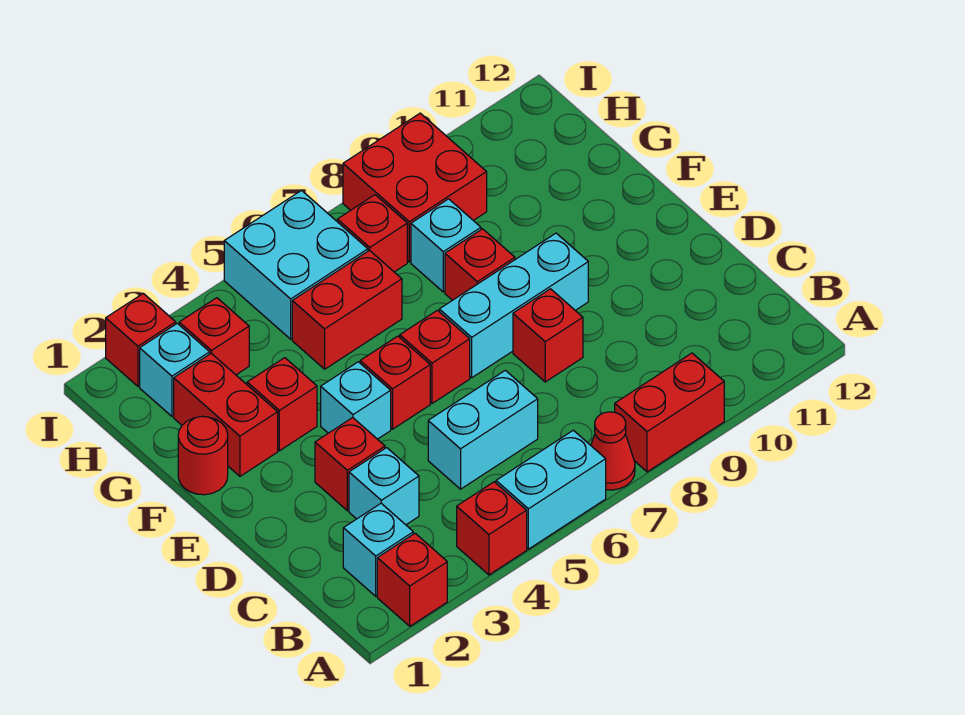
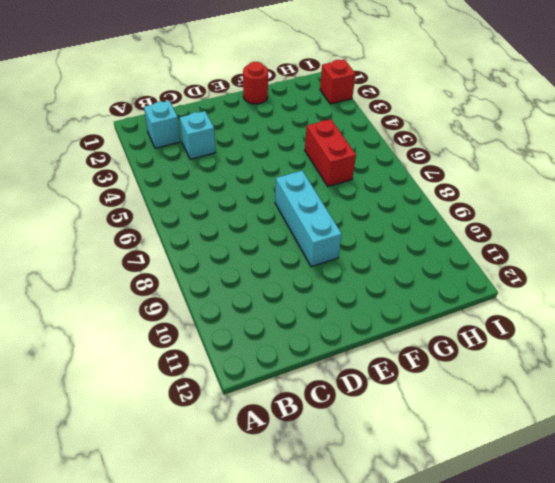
none -> red 1x1 brick [377,534,447,626]
none -> red 1x1 brick [457,482,527,575]
none -> cyan 1x2 brick [496,430,606,549]

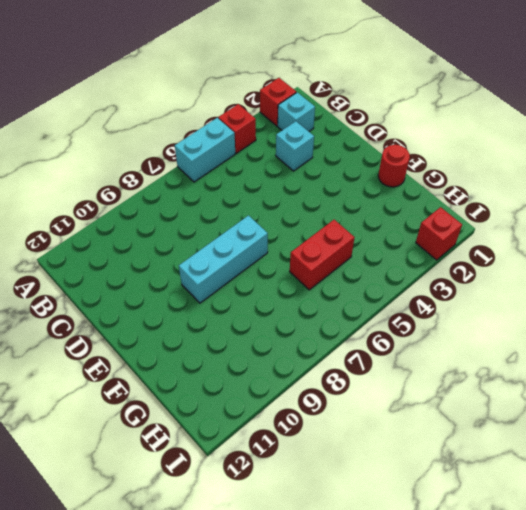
none -> red 1x1 cone [591,412,635,490]
none -> red 1x2 brick [615,353,724,472]
none -> cyan 1x2 brick [428,370,538,489]

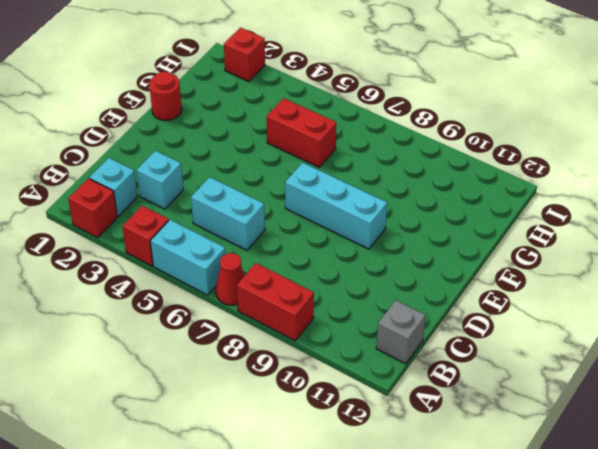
grey 1x1 brick [376,300,426,364] -> none
none -> red 1x1 brick [315,418,385,511]
none -> red 1x1 brick [513,289,583,382]
none -> cyan 1x1 brick [321,362,391,439]

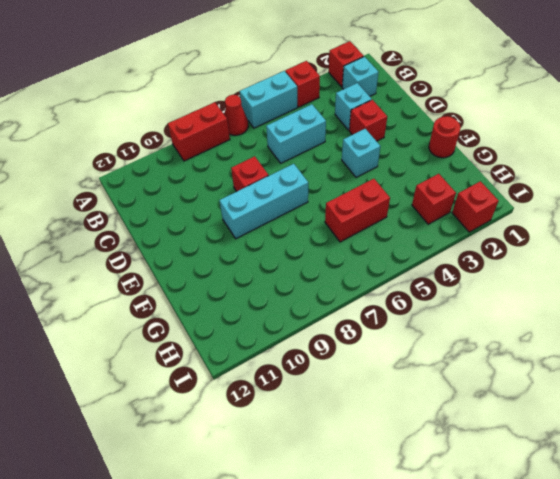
none -> red 1x1 brick [360,336,430,429]
none -> red 1x1 brick [400,310,470,403]
none -> red 1x2 brick [174,353,278,476]

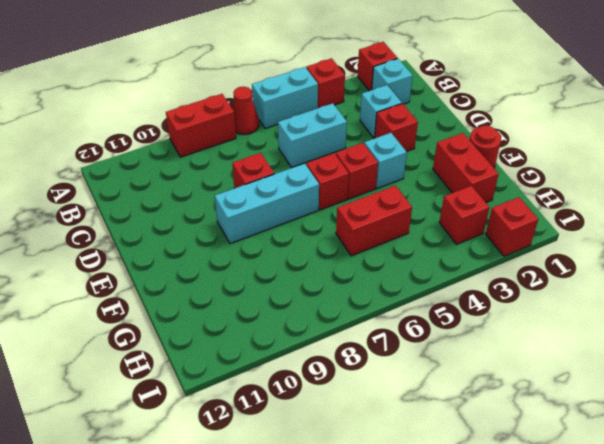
none -> red 1x1 brick [247,358,317,451]
none -> red 1x1 brick [445,229,515,300]
none -> cyan 1x1 brick [411,199,481,292]

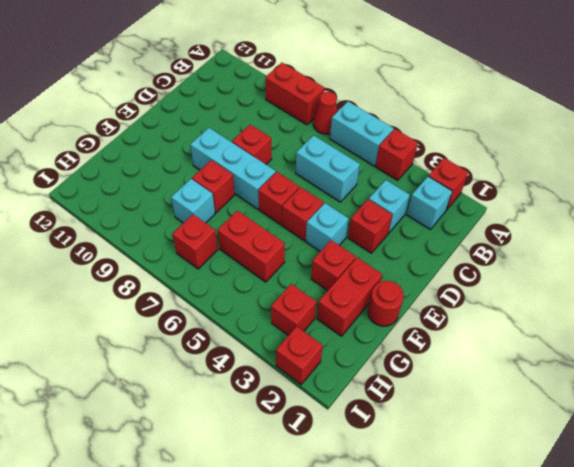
none -> cyan 1x1 brick [140,323,210,416]
none -> cyan 2x2 brick [224,191,368,339]
none -> red 2x2 brick [343,113,487,262]

